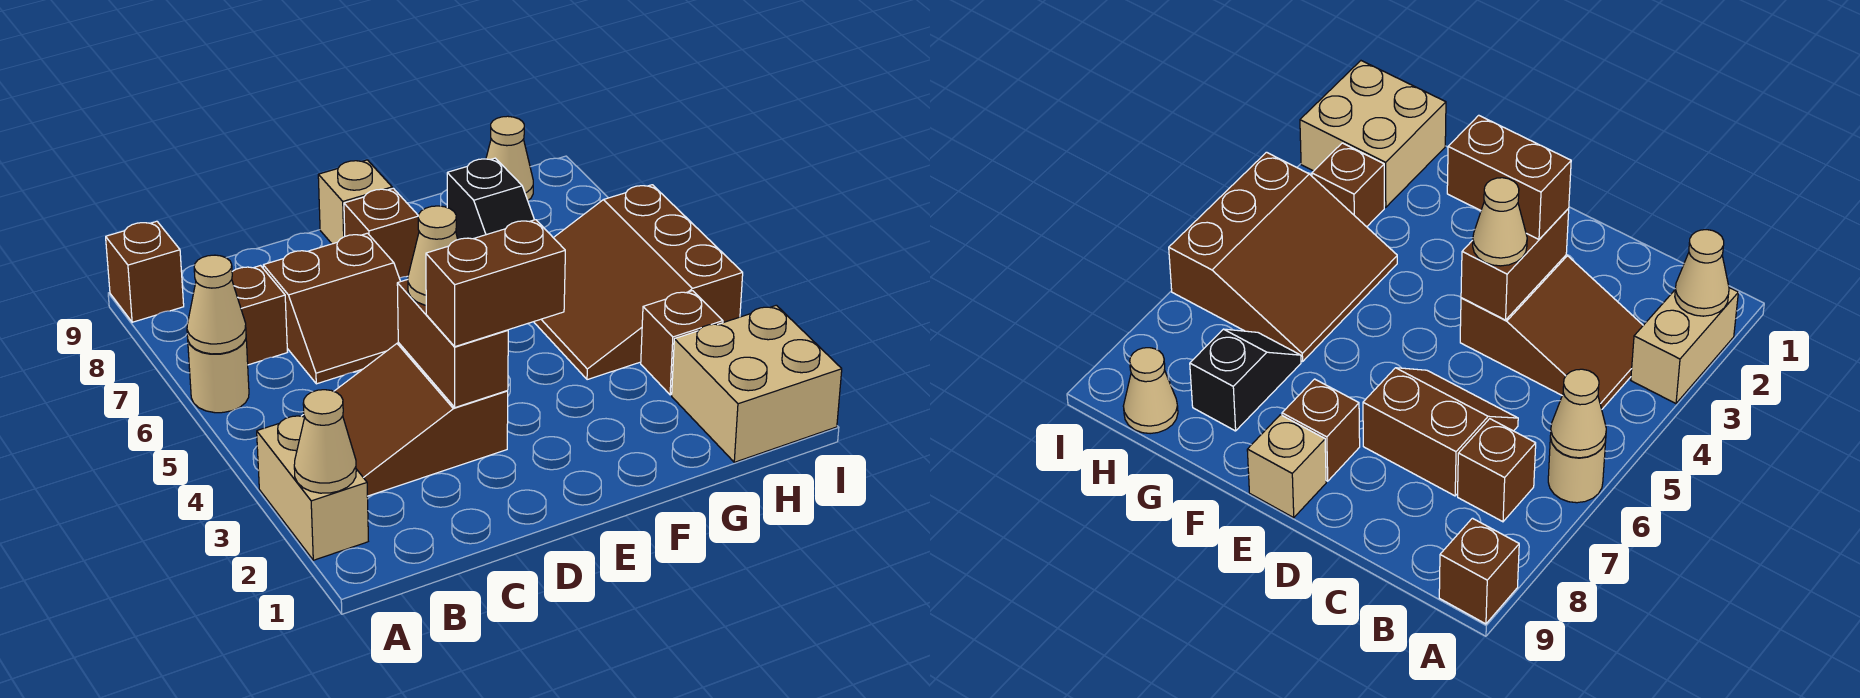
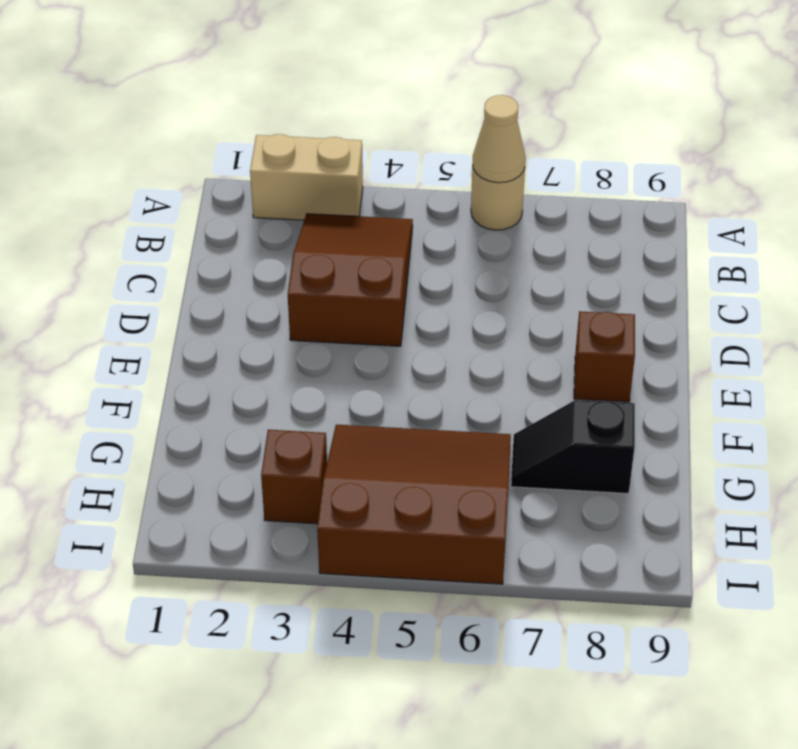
none -> brown 1x1 brick [106,221,184,322]
none -> brown 1x1 brick [232,266,287,365]
none -> brown 2x2 slope [263,233,401,384]

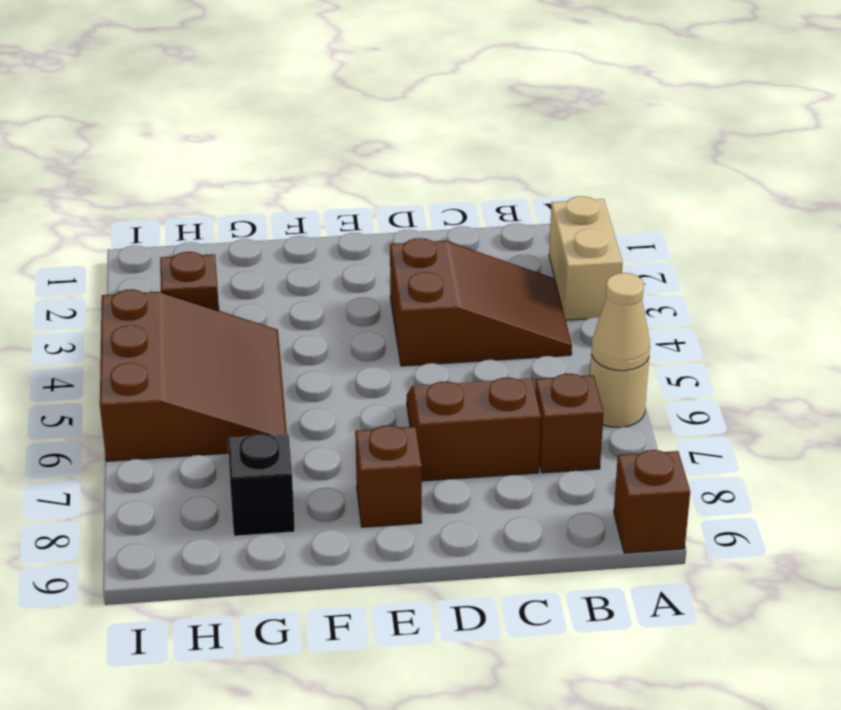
none -> tan 1x1 brick [318,160,392,244]
none -> tan 2x2 brick [672,305,842,462]
none -> tan 1x1 cone [486,116,533,200]

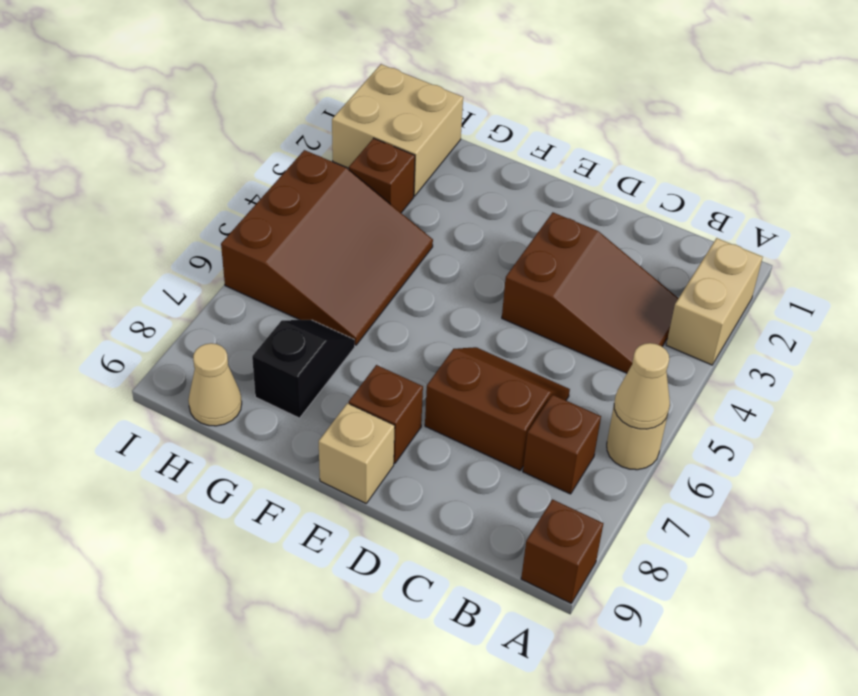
none -> tan 1x1 cone [294,390,356,493]
none -> brown 1x2 brick [397,280,508,408]
none -> brown 1x2 brick [426,220,565,347]

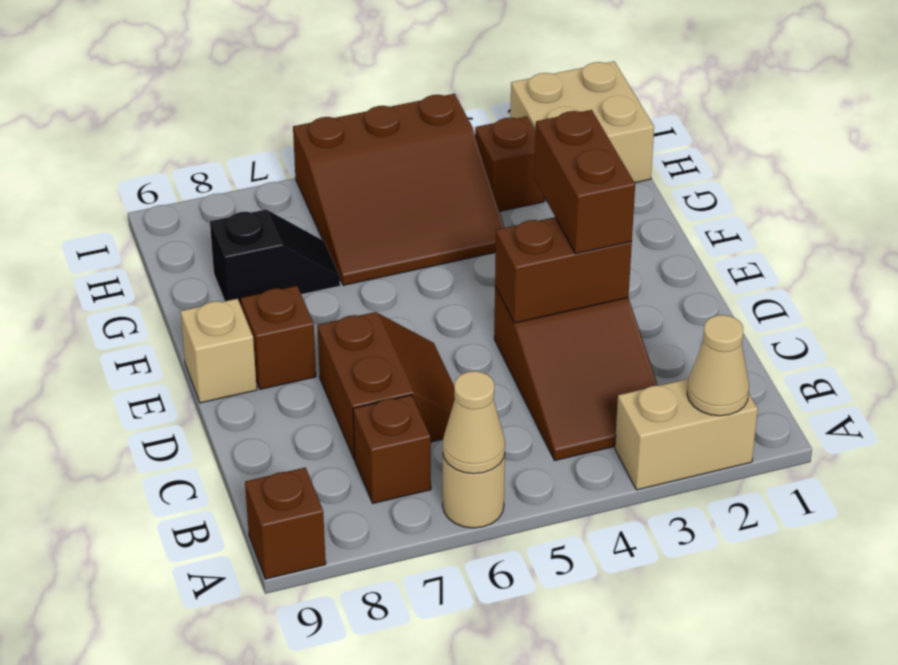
none -> tan 1x1 cone [486,116,533,200]
none -> tan 1x1 cone [408,206,458,305]

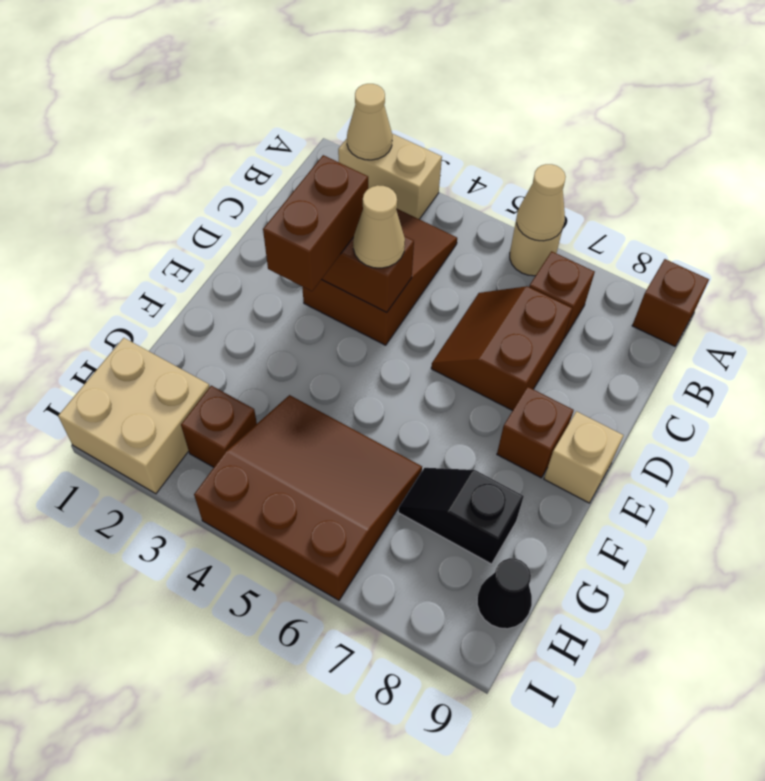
black 1x1 cone [477,558,532,629] -> tan 1x1 cone [486,116,533,200]

